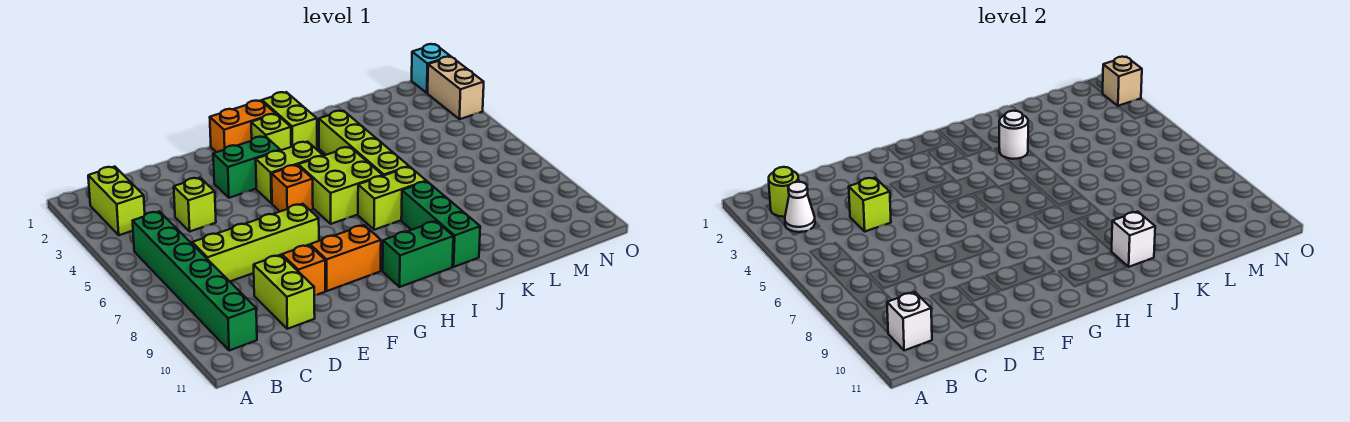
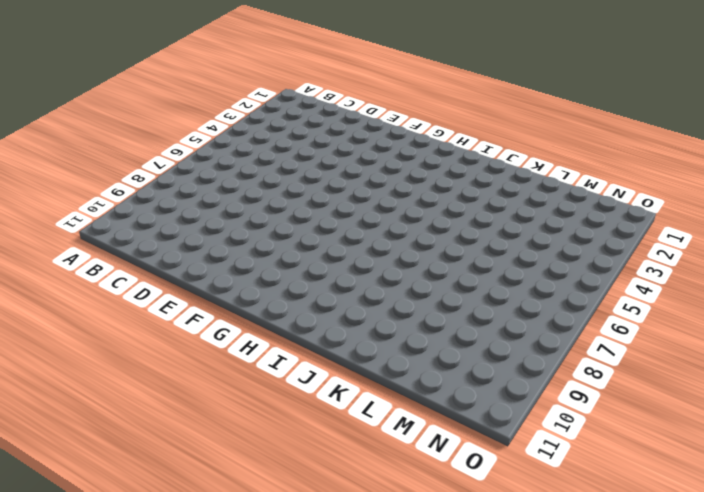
none -> lime 1x2 brick [88,167,145,235]
none -> green 1x6 brick [133,211,257,351]
none -> lime 1x4 brick [192,204,319,281]

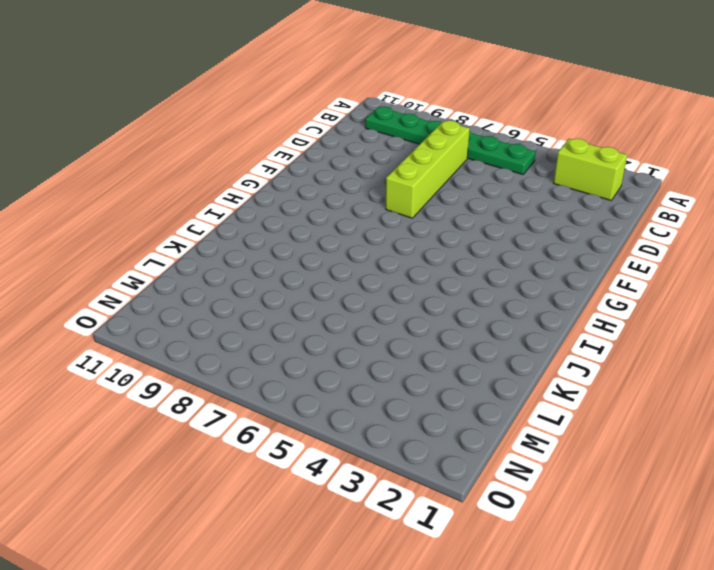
green 1x6 plate [365,106,536,175] -> green 1x6 brick [133,211,257,351]
none -> lime 1x1 brick [174,178,216,231]
none -> lime 1x2 brick [254,255,315,329]
none -> orange 1x1 brick [282,245,325,296]

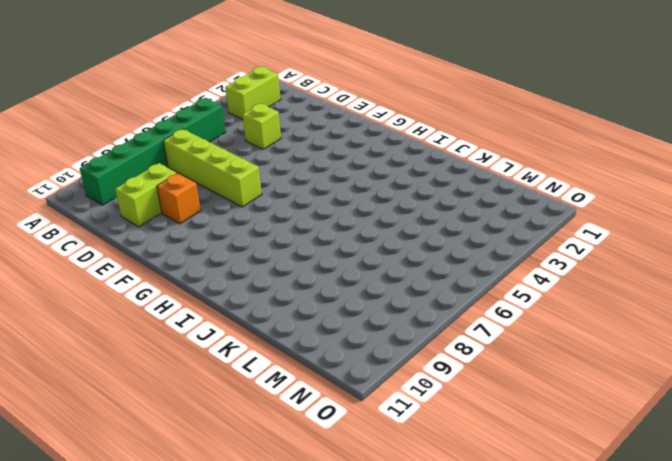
none -> green 1x2 brick [213,136,280,198]
none -> orange 1x2 brick [310,225,381,291]
none -> orange 1x2 brick [210,100,275,152]

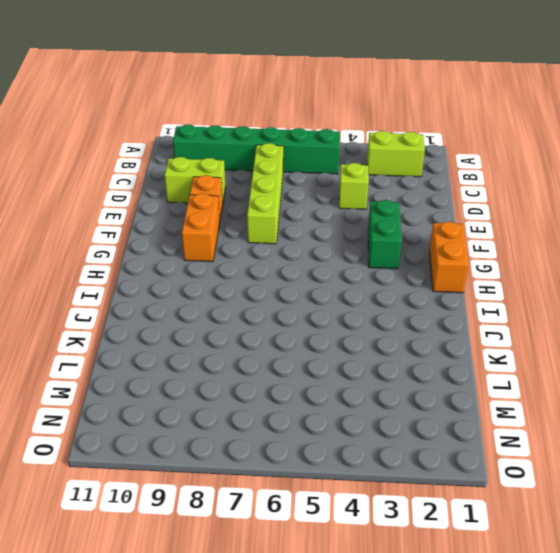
none -> lime 1x2 brick [256,142,323,203]
none -> orange 1x1 brick [272,165,313,211]
none -> lime 1x1 brick [251,114,291,150]

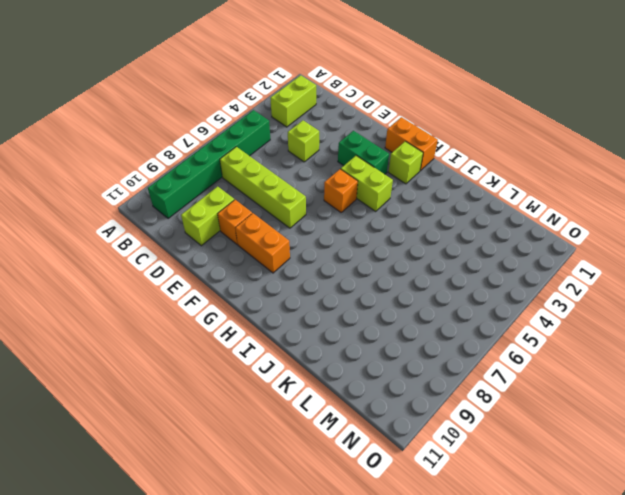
none -> lime 2x2 brick [298,147,383,224]
none -> green 1x2 brick [383,221,453,287]
none -> lime 1x2 brick [262,92,317,149]

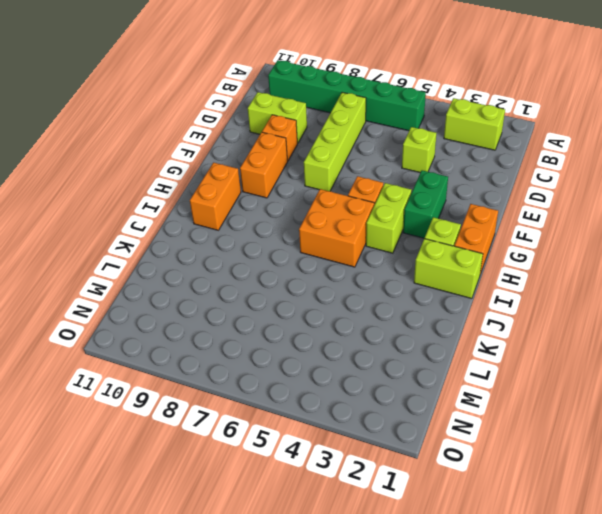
orange 2x2 brick [299,189,374,267] -> lime 2x2 brick [298,147,383,224]
orange 1x2 brick [190,163,241,230] -> green 1x2 brick [383,221,453,287]
none -> lime 1x2 brick [358,167,426,230]
none -> lime 1x4 brick [319,111,409,176]
none -> green 1x3 brick [401,181,480,267]

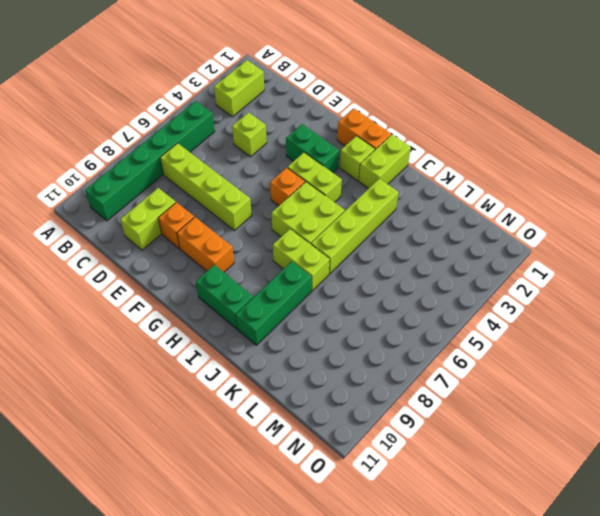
none -> cyan 1x1 brick [412,44,451,93]
none -> tan 1x2 brick [428,57,484,119]
none -> lime 1x1 round brick [769,167,799,217]

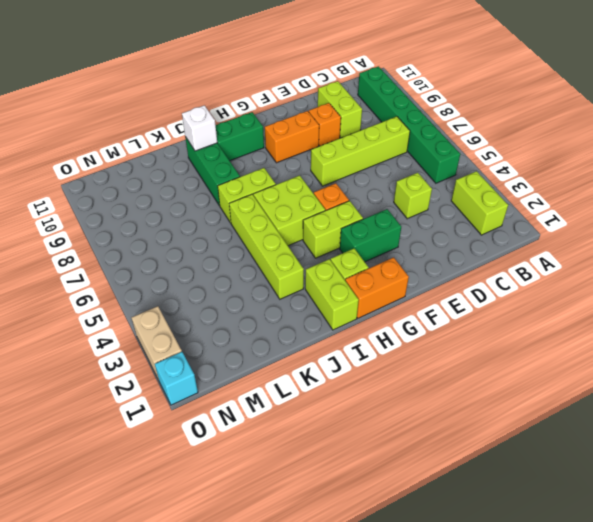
none -> lime 1x1 round brick [769,167,799,217]
none -> white 1x1 cone [785,182,815,232]
none -> white 1x1 brick [887,292,932,351]

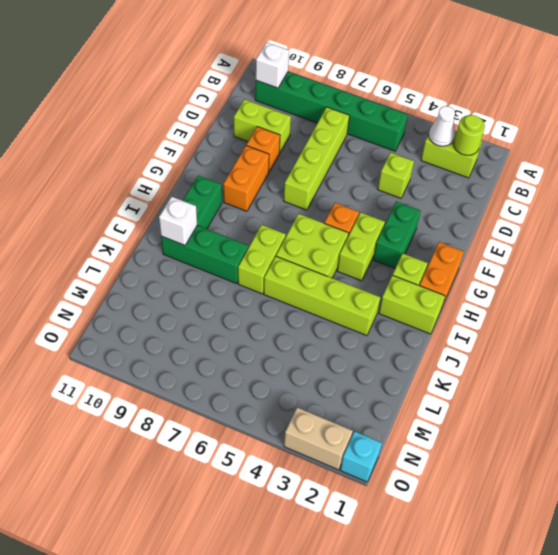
none -> lime 1x1 brick [849,178,891,231]
none -> white 1x1 round brick [999,111,1028,159]
none -> tan 1x1 brick [1102,57,1142,106]

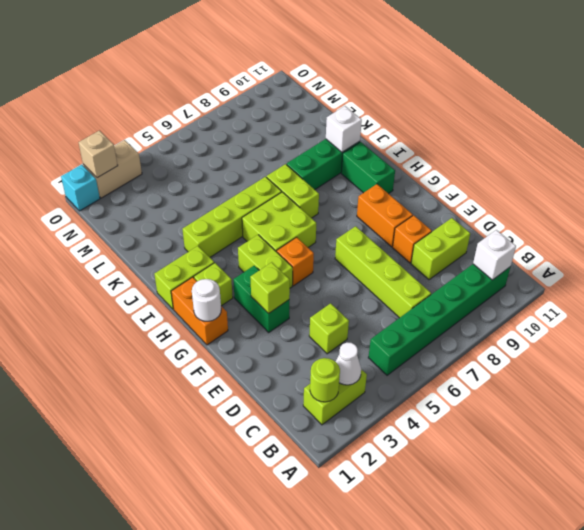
lime 1x1 brick [250,262,290,314] -> lime 1x1 brick moved to [849,178,891,231]
white 1x1 round brick [192,279,221,321] -> white 1x1 round brick moved to [999,111,1028,159]

